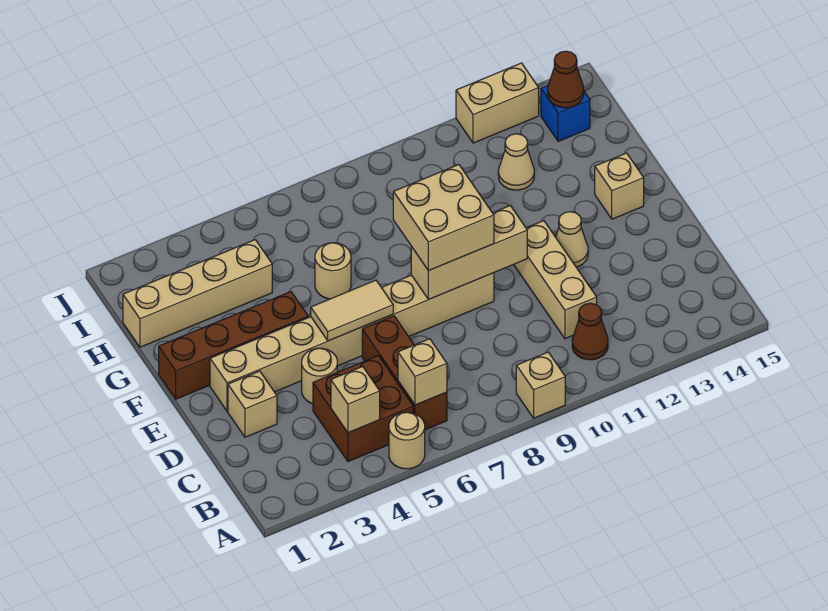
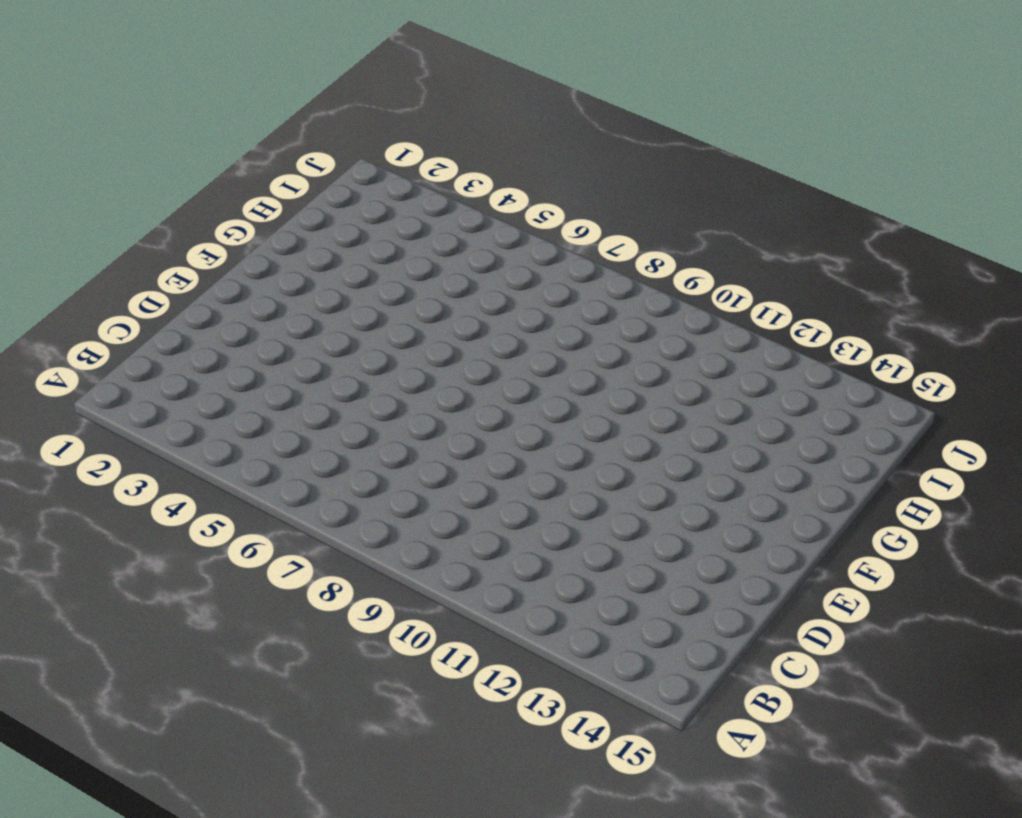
none -> tan 1x1 round brick [389,412,425,469]
none -> tan 1x1 brick [516,352,565,418]
none -> brown 2x2 brick [313,356,413,461]

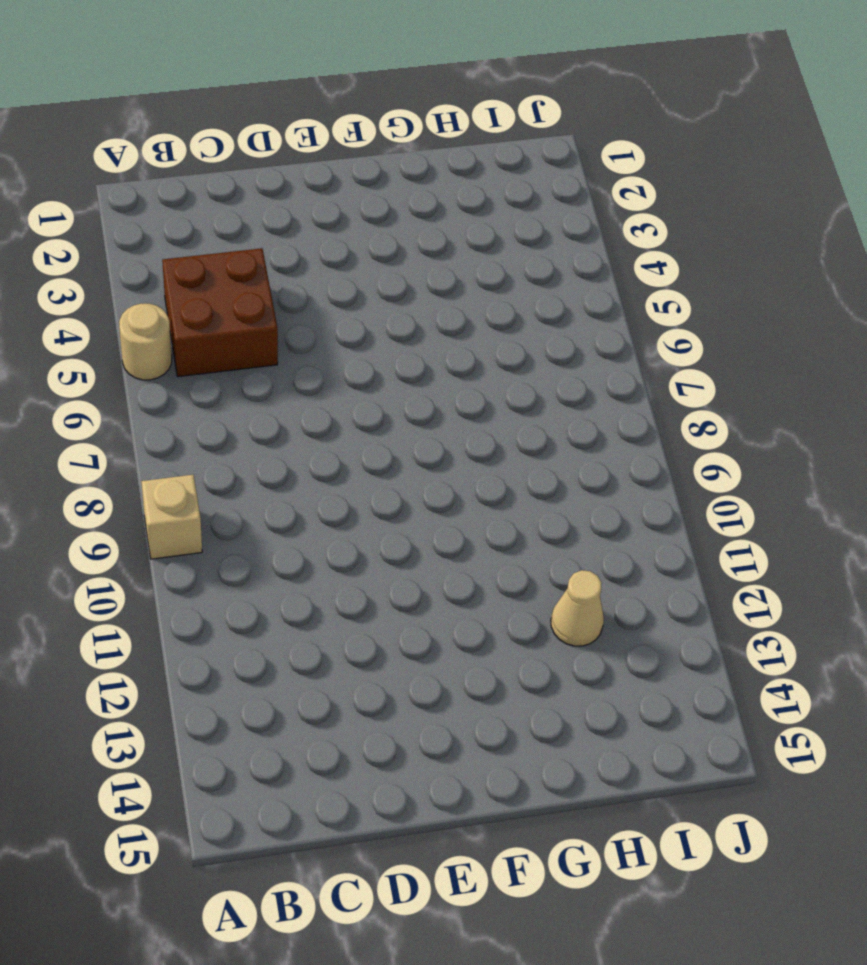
none -> brown 1x3 brick [362,316,447,430]
none -> brown 1x1 cone [572,303,608,360]
none -> tan 1x3 brick [514,221,597,339]

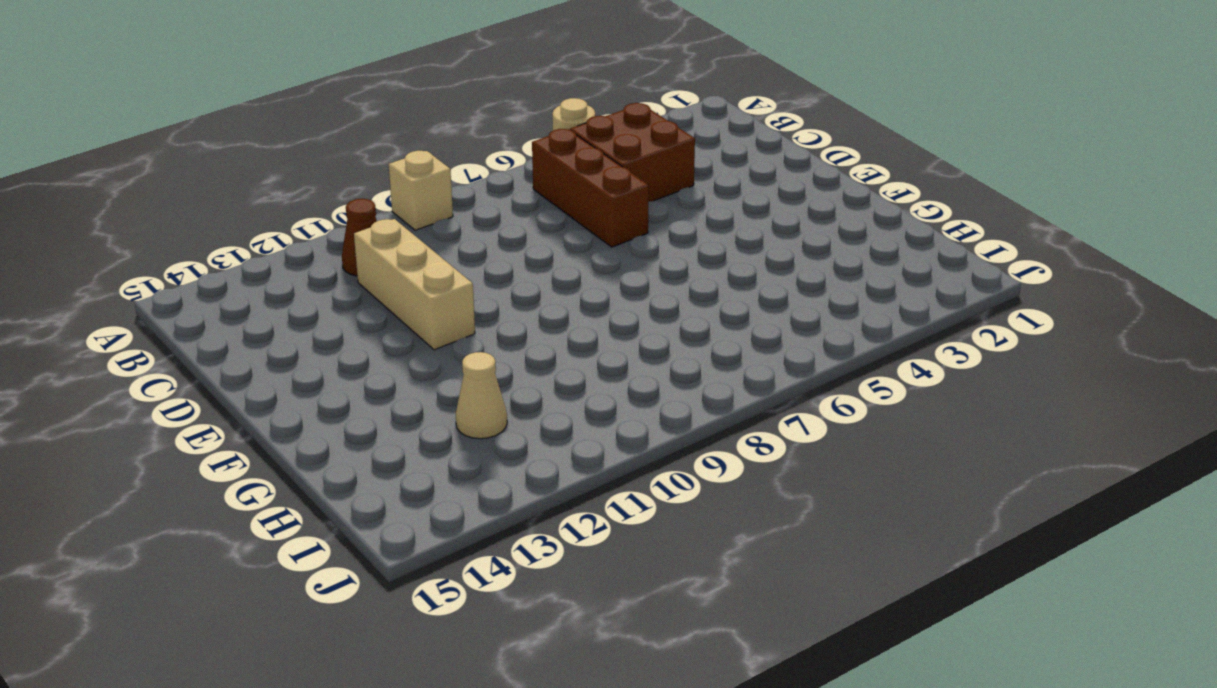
none -> tan 1x1 brick [228,371,277,437]
none -> tan 1x1 round brick [302,348,337,404]
none -> tan 1x8 brick [210,273,494,411]

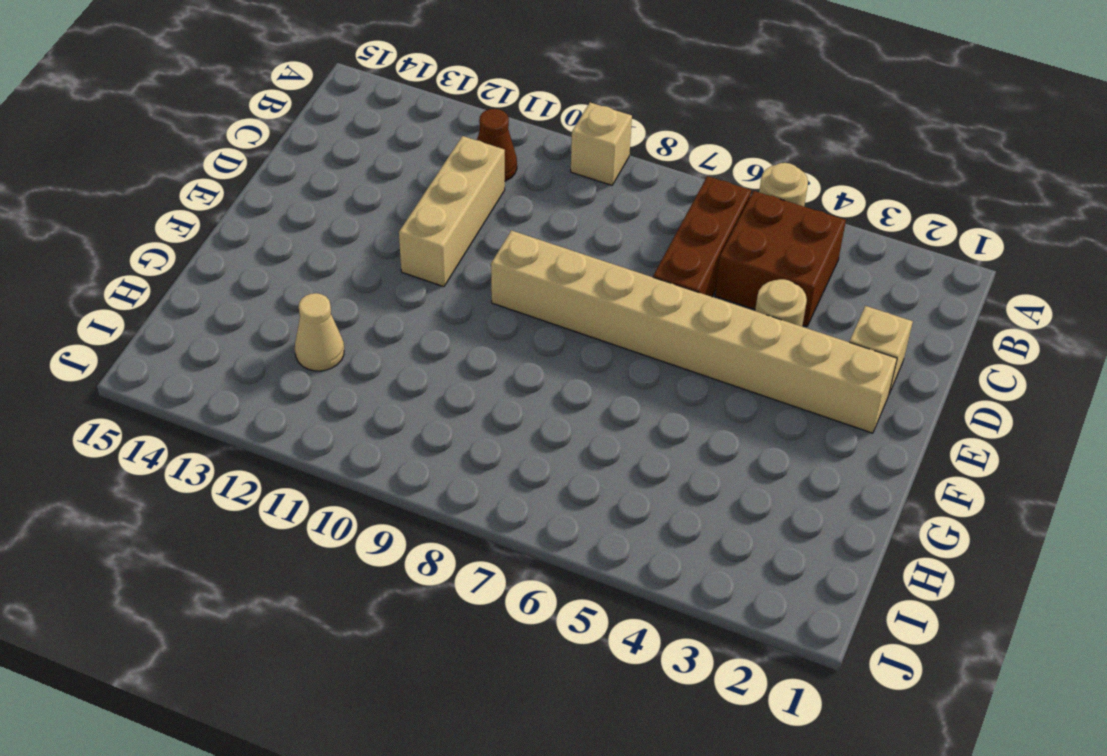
none -> tan 1x1 cone [556,212,588,267]
none -> brown 1x4 brick [159,292,308,399]
none -> tan 1x1 brick [595,153,644,219]

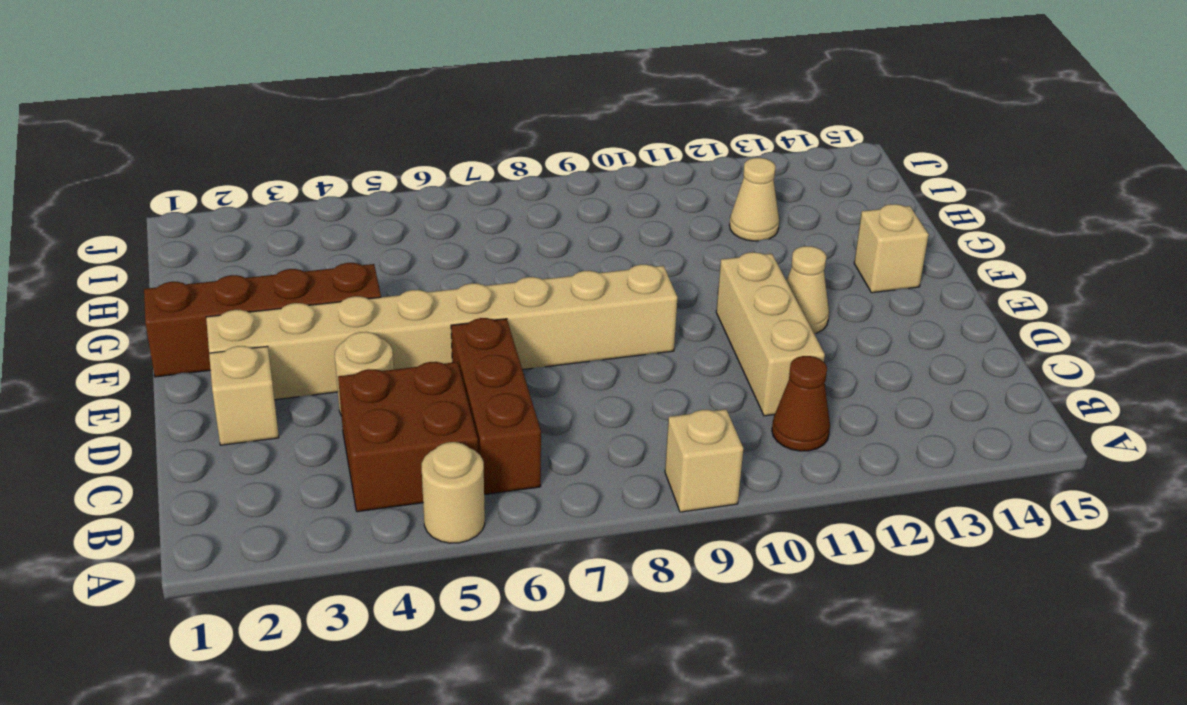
none -> tan 1x1 round brick [315,243,351,299]
none -> tan 1x4 brick [123,240,272,347]
none -> blue 1x1 brick [541,86,590,141]

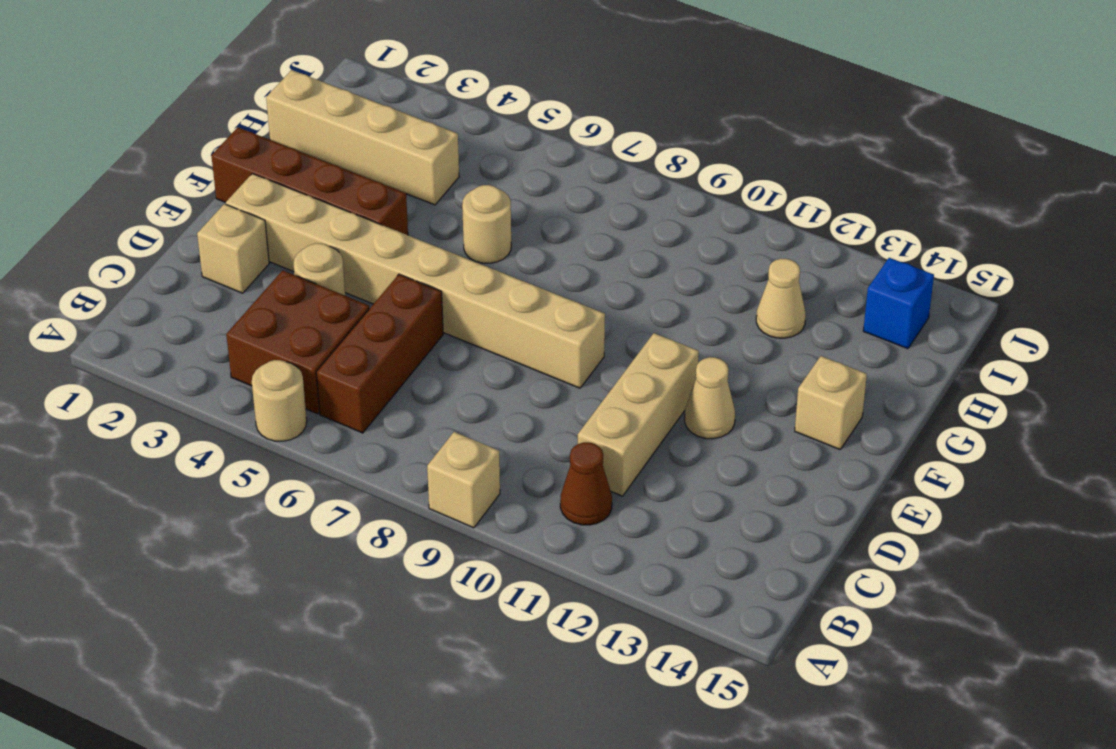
none -> tan 1x2 brick [456,63,539,143]
none -> tan 1x1 brick [331,366,380,433]
none -> tan 1x1 brick [398,339,447,405]

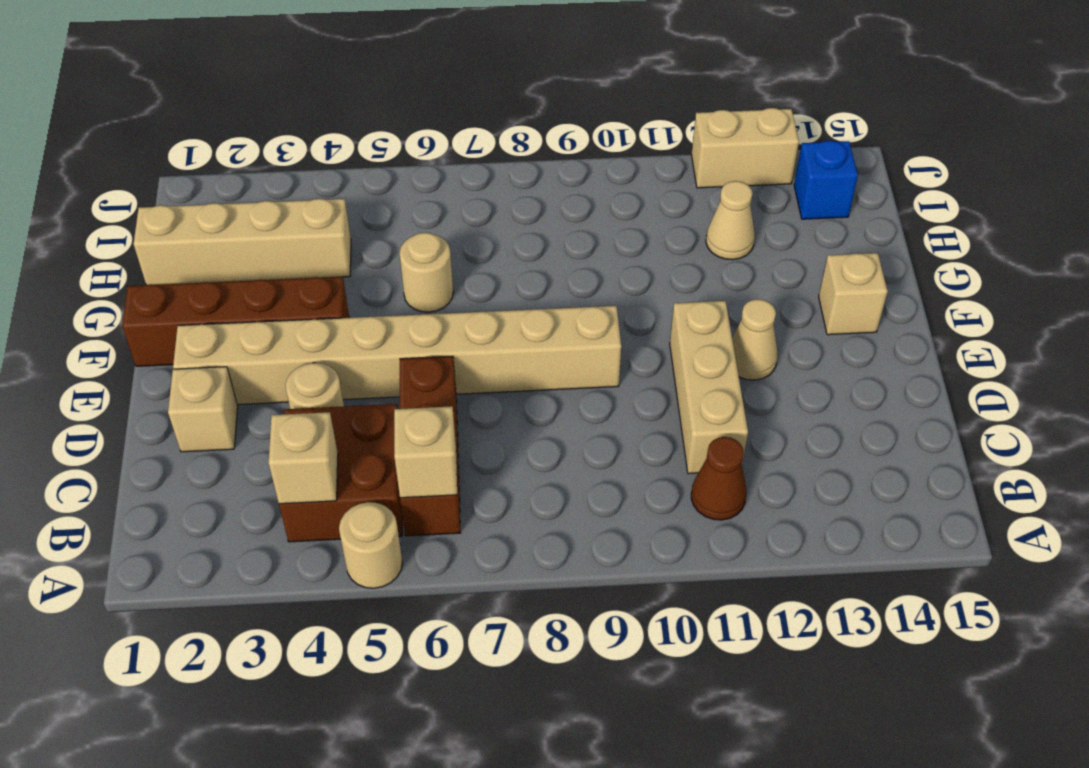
none -> tan 1x1 brick [516,352,565,418]
none -> tan 1x2 tile [311,280,393,341]
none -> tan 1x3 brick [411,206,527,300]

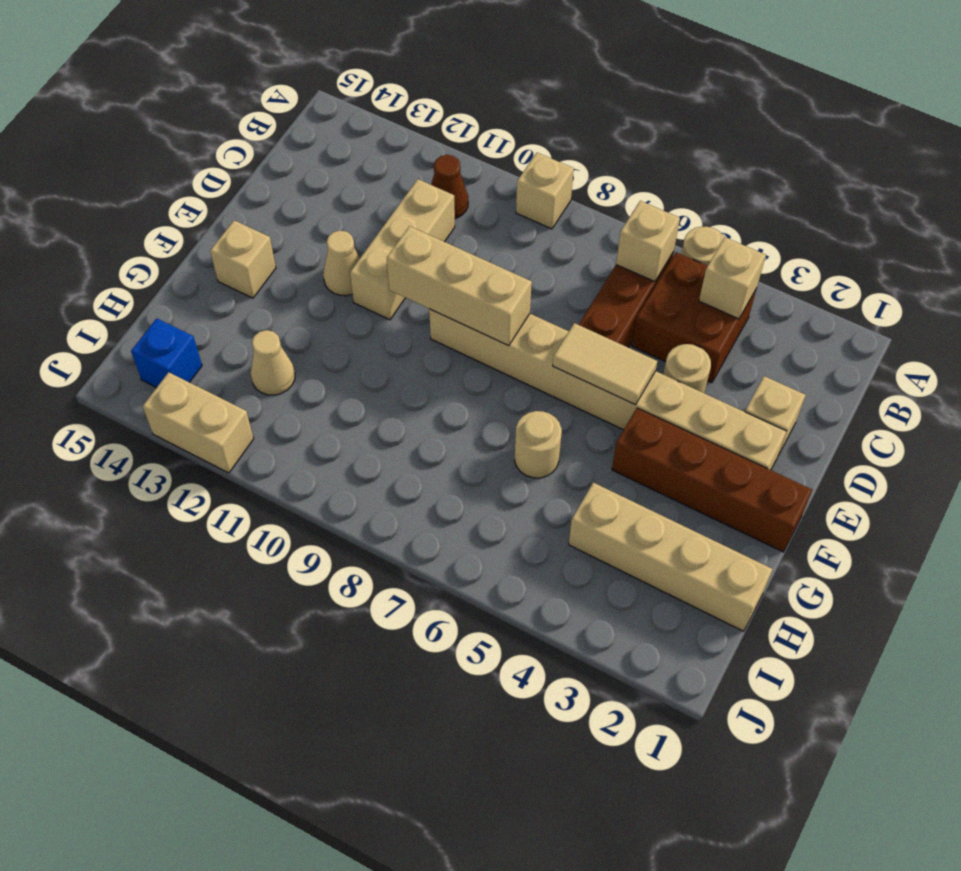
none -> brown 1x1 cone [548,51,584,108]
none -> tan 2x2 brick [393,165,494,271]

